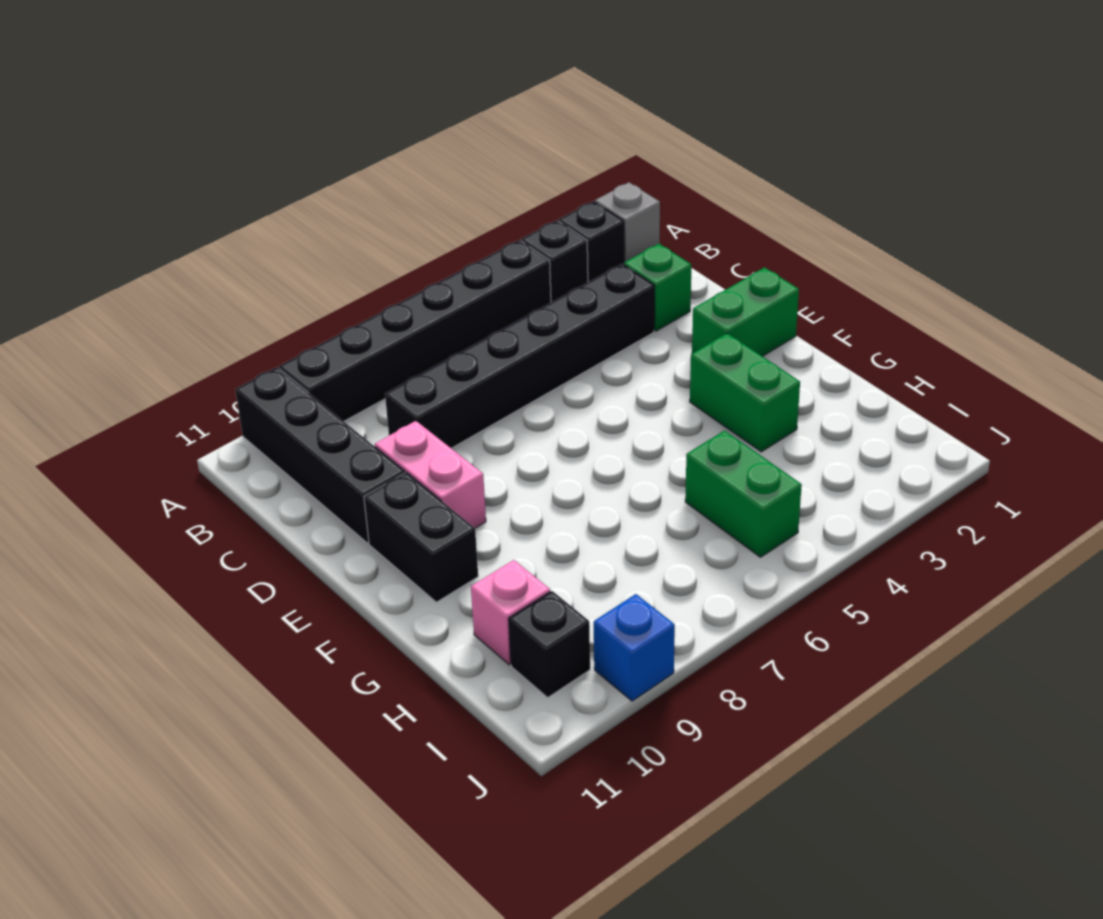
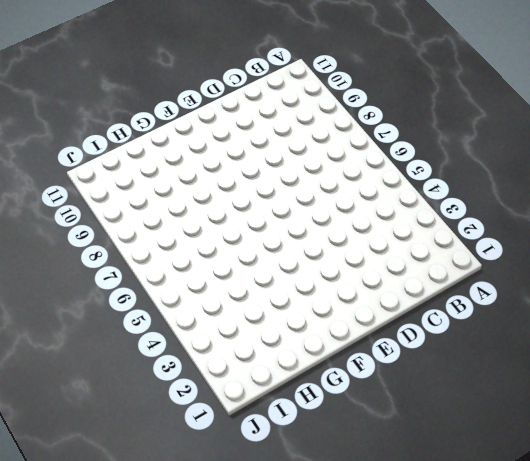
none -> grey 1x1 brick [595,182,660,262]
none -> black 1x1 brick [558,201,624,282]
none -> black 1x1 brick [521,220,588,302]

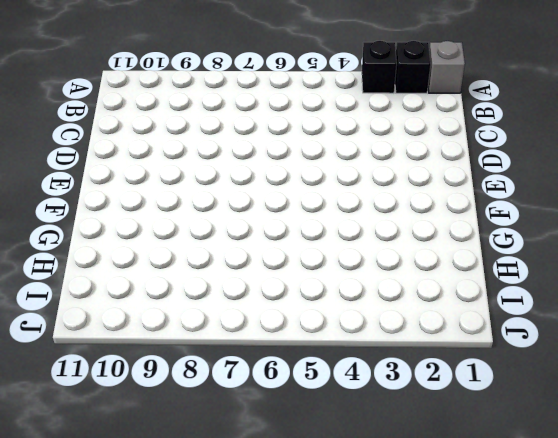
none -> black 1x6 brick [279,240,551,421]
none -> black 1x4 brick [235,367,405,543]
none -> green 1x1 brick [624,244,691,331]

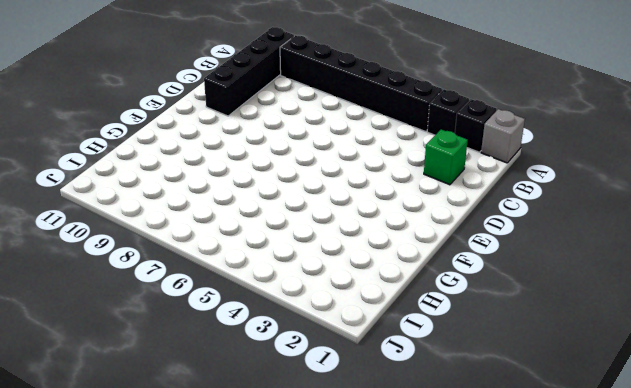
none -> black 1x6 brick [385,264,655,448]
none -> pink 1x2 brick [375,421,486,528]
none -> green 1x2 brick [692,267,799,356]

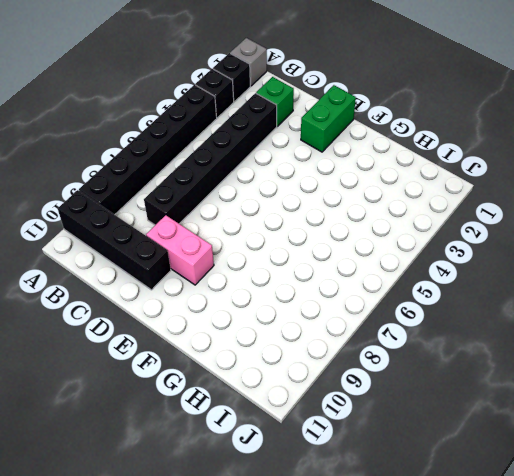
none -> black 1x2 brick [364,473,478,602]
none -> green 1x2 brick [690,333,800,452]
none -> green 1x2 brick [685,430,802,557]

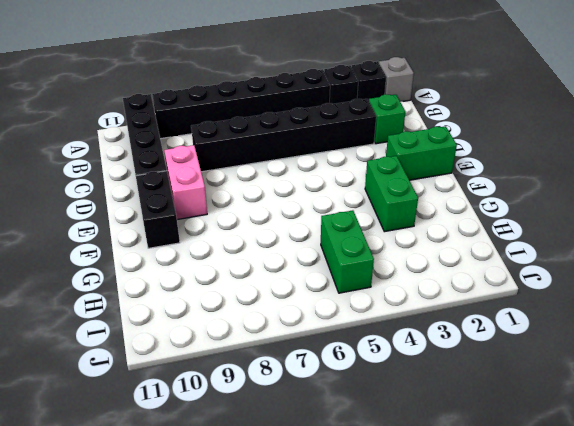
none -> pink 1x1 brick [471,560,550,665]
none -> black 1x1 brick [509,591,590,697]
none -> blue 1x1 brick [594,594,675,701]

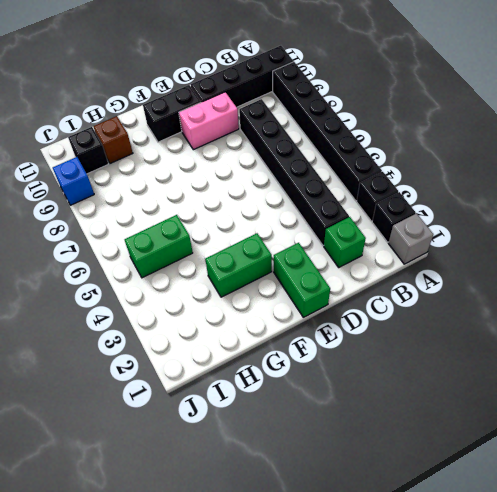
brown 1x1 brick [93,116,133,163] -> pink 1x1 brick [471,560,550,665]

